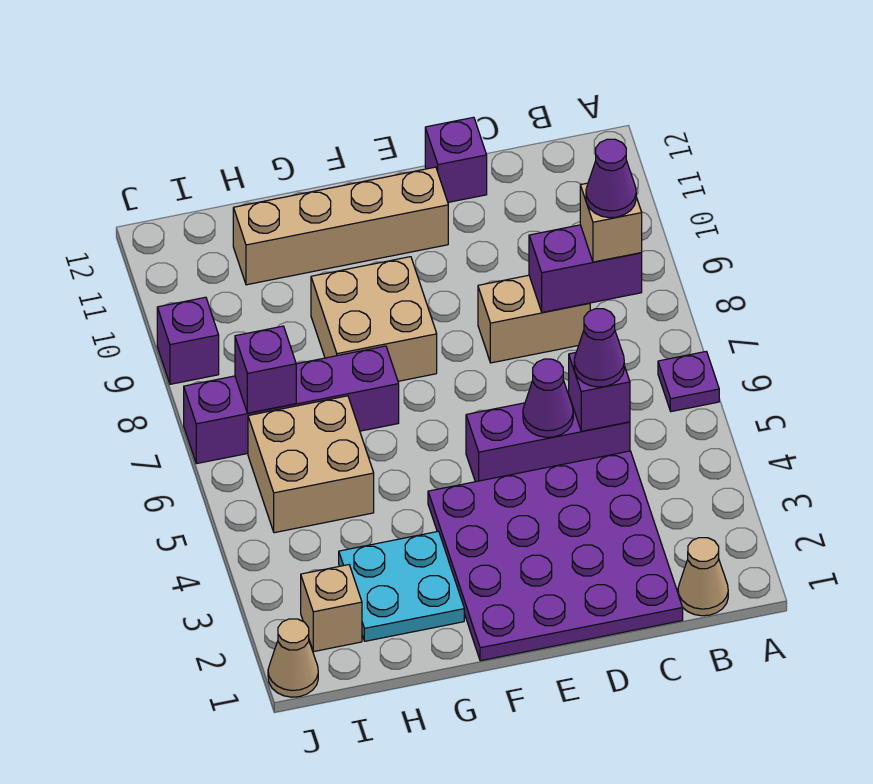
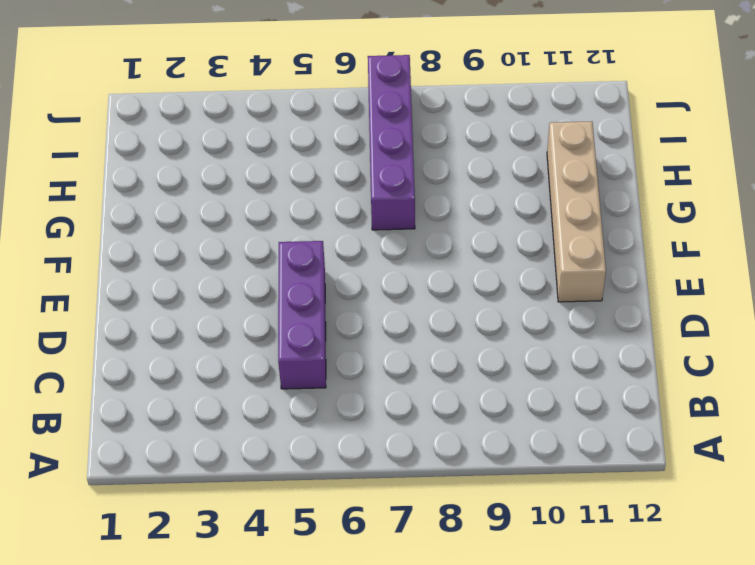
none -> purple 1x1 plate [658,351,719,412]
none -> tan 1x1 cone [678,538,728,616]
none -> purple 4x4 plate [428,451,683,661]

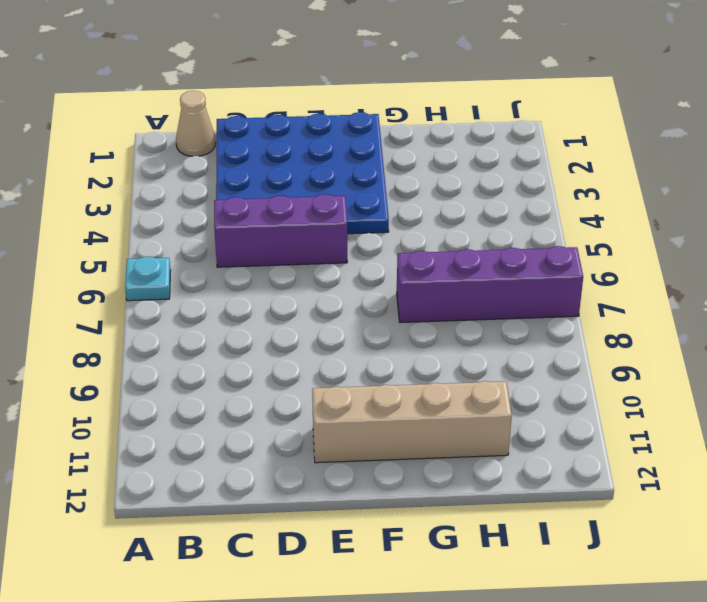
cyan 1x1 plate [125,257,171,301] -> purple 1x1 plate [658,351,719,412]
blue 4x4 plate [216,112,389,234] -> purple 4x4 plate [428,451,683,661]
none -> tan 1x2 brick [478,275,590,363]
none -> purple 1x1 brick [425,117,487,202]
none -> tan 2x2 brick [311,257,437,381]

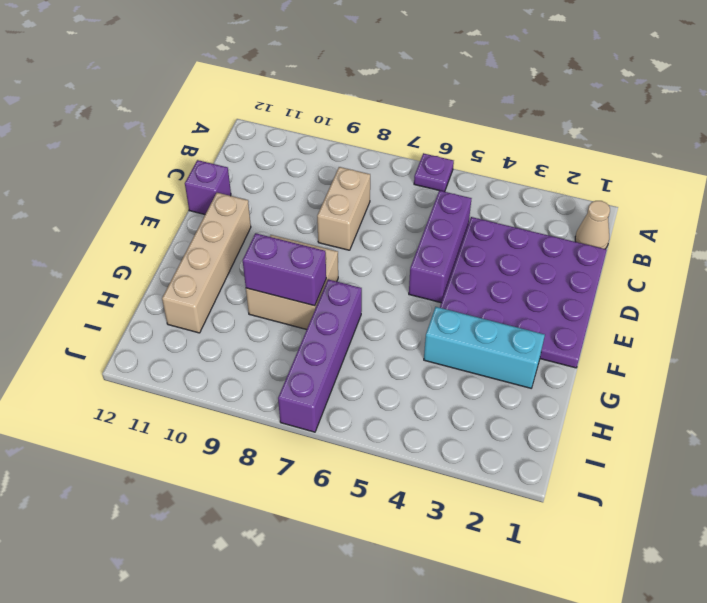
cyan 1x3 brick [424,307,545,388] -> cyan 2x2 plate [339,531,464,641]
purple 1x2 brick [243,233,326,306] -> purple 1x2 brick turned to [529,225,642,312]
none -> tan 2x2 brick [248,396,374,533]
none -> tan 1x1 brick [301,565,362,652]
none -> tan 1x1 cone [268,619,318,697]

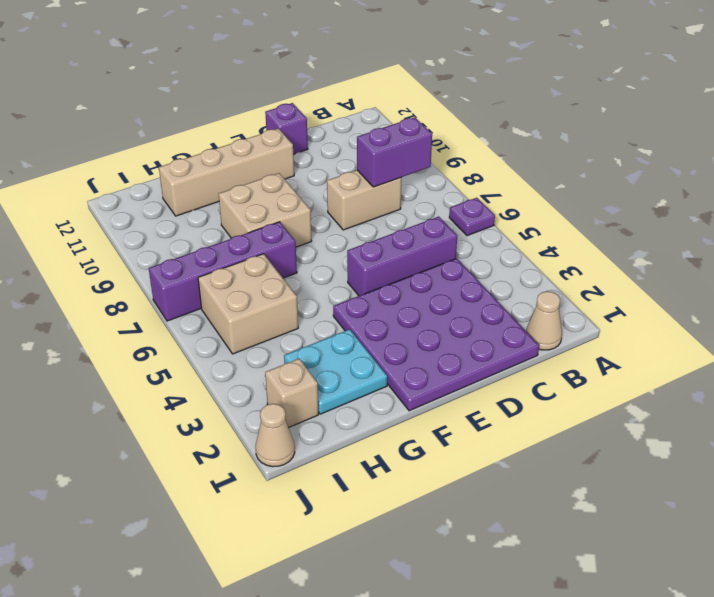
none -> purple 1x1 brick [157,297,219,384]
none -> purple 1x1 brick [569,353,630,431]
none -> purple 1x1 cone [523,359,573,437]

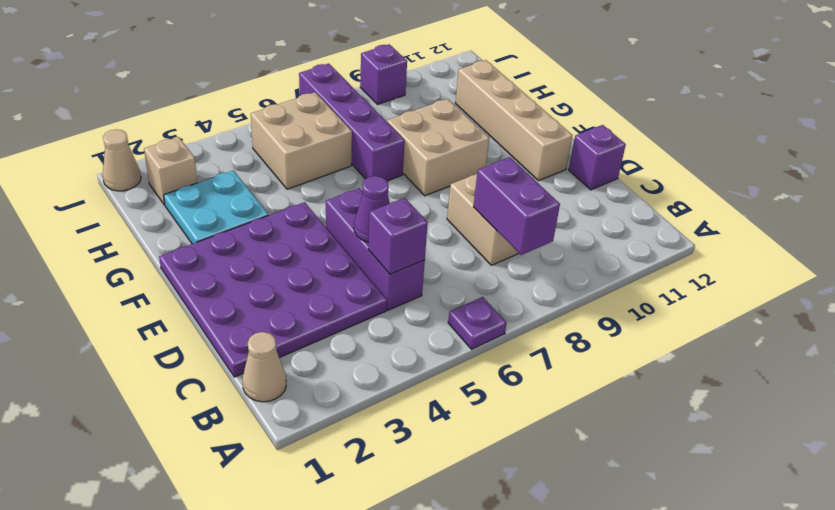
none -> purple 1x1 brick [235,326,296,413]
none -> tan 1x1 brick [580,183,642,262]
none -> purple 1x1 cone [574,309,624,387]

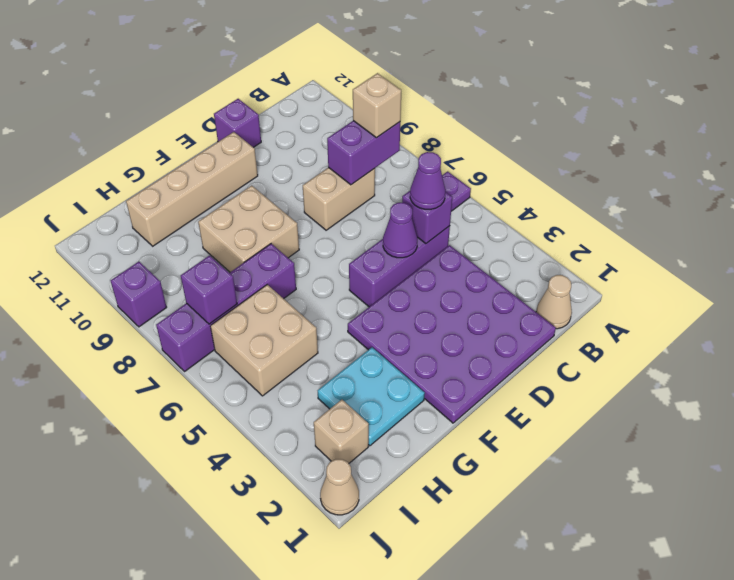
none -> purple 1x1 cone [586,139,636,218]

